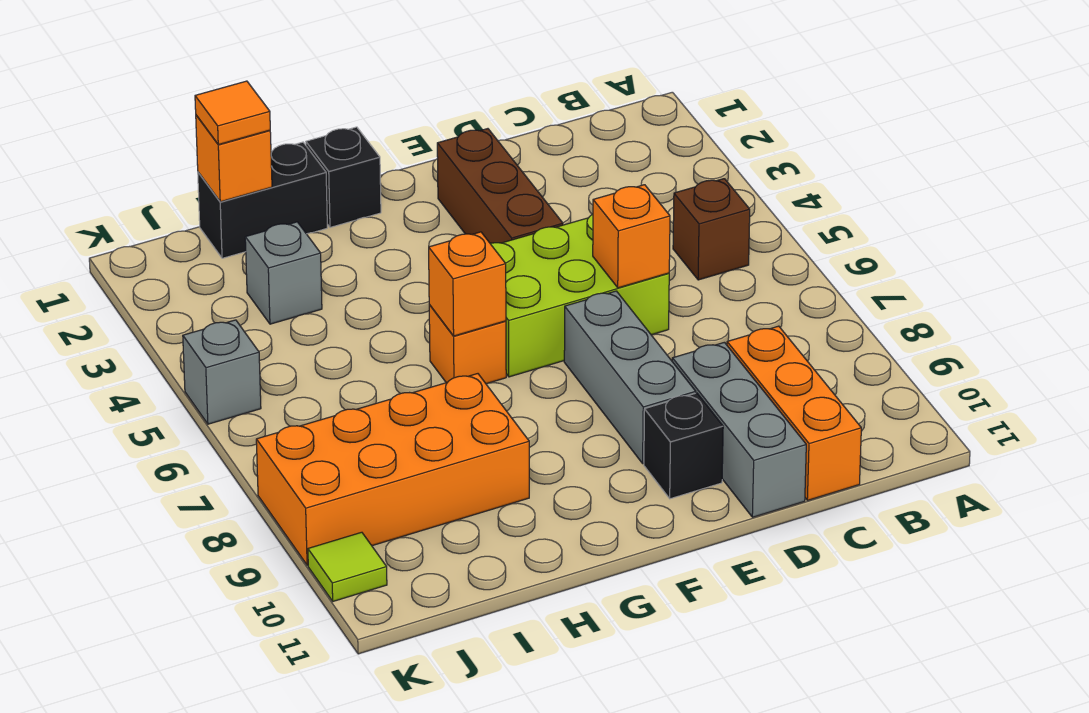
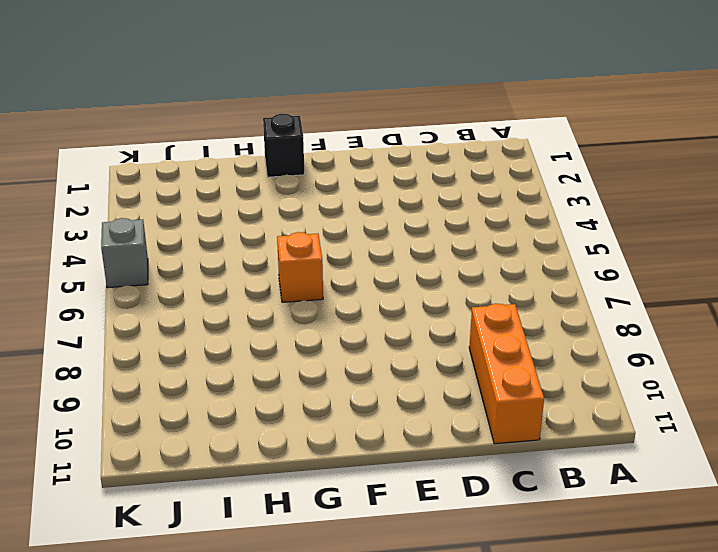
none -> brown 1x1 brick [673,179,750,280]
none -> lime 2x3 brick [490,214,669,377]
none -> grey 1x3 brick [672,342,806,517]

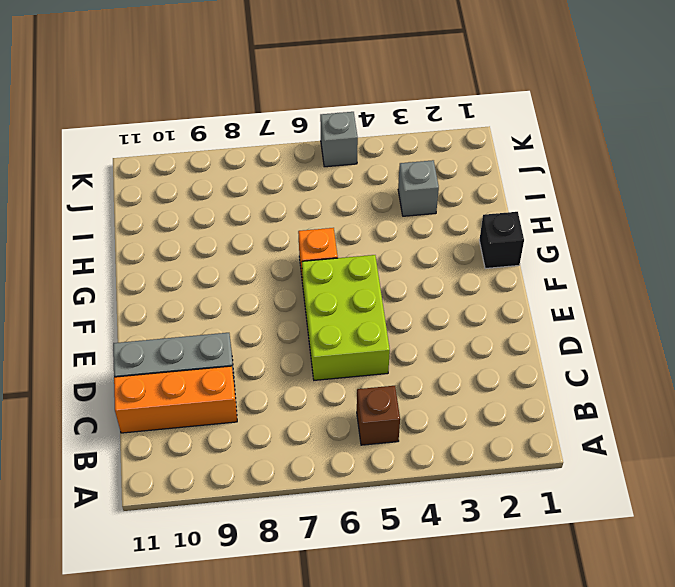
none -> brown 1x3 brick [437,129,563,243]
none -> grey 1x3 brick [564,291,696,464]
none -> black 1x1 brick [644,393,723,499]

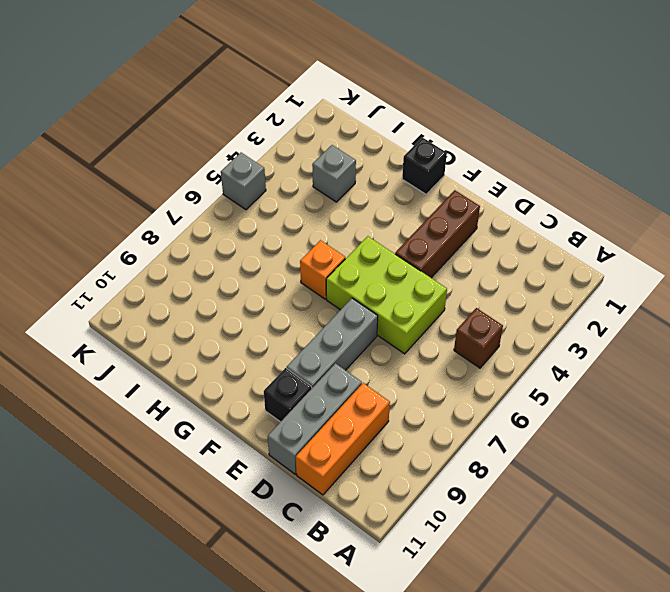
none -> black 1x2 brick [198,142,327,258]
none -> orange 2x4 brick [256,374,529,565]
none -> lime 1x1 tile [308,532,387,601]

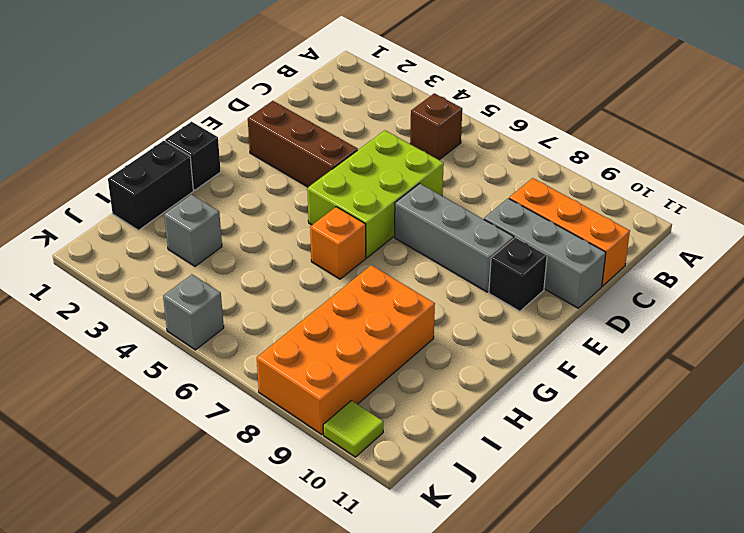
none -> orange 1x1 brick [593,185,670,288]
none -> orange 1x1 brick [429,232,506,336]
none -> orange 1x1 brick [196,115,272,202]

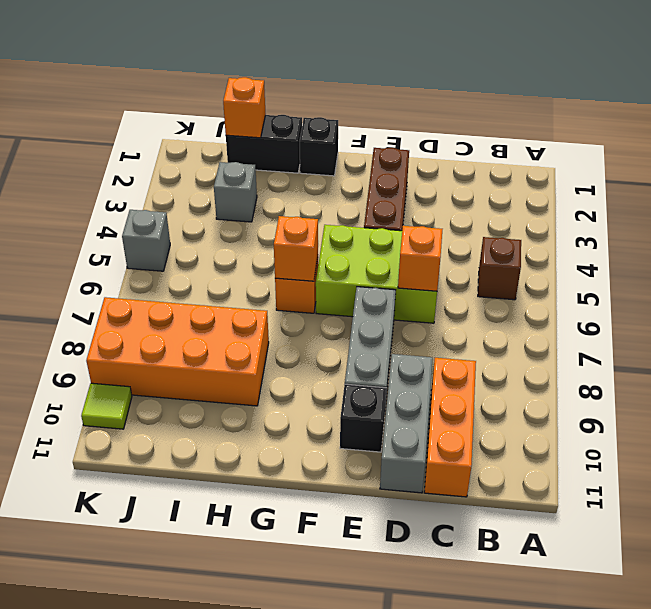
none -> orange 1x1 tile [195,81,270,145]

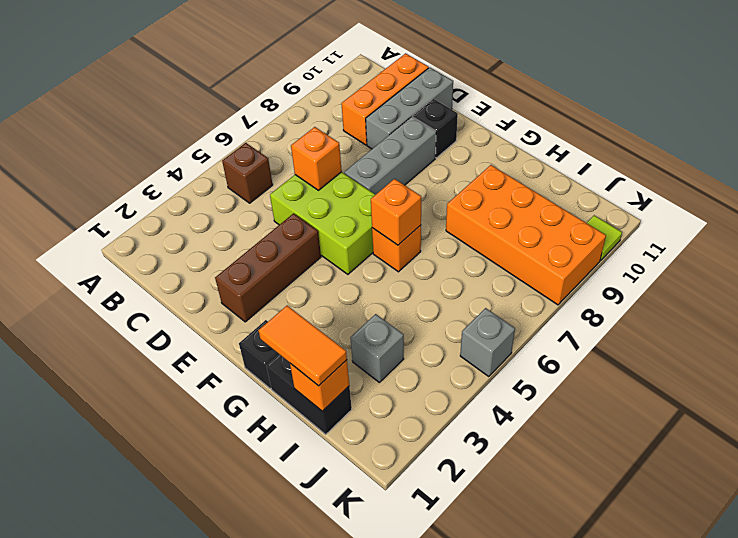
orange 1x2 tile [259,306,347,386] -> orange 1x1 tile [195,81,270,145]

